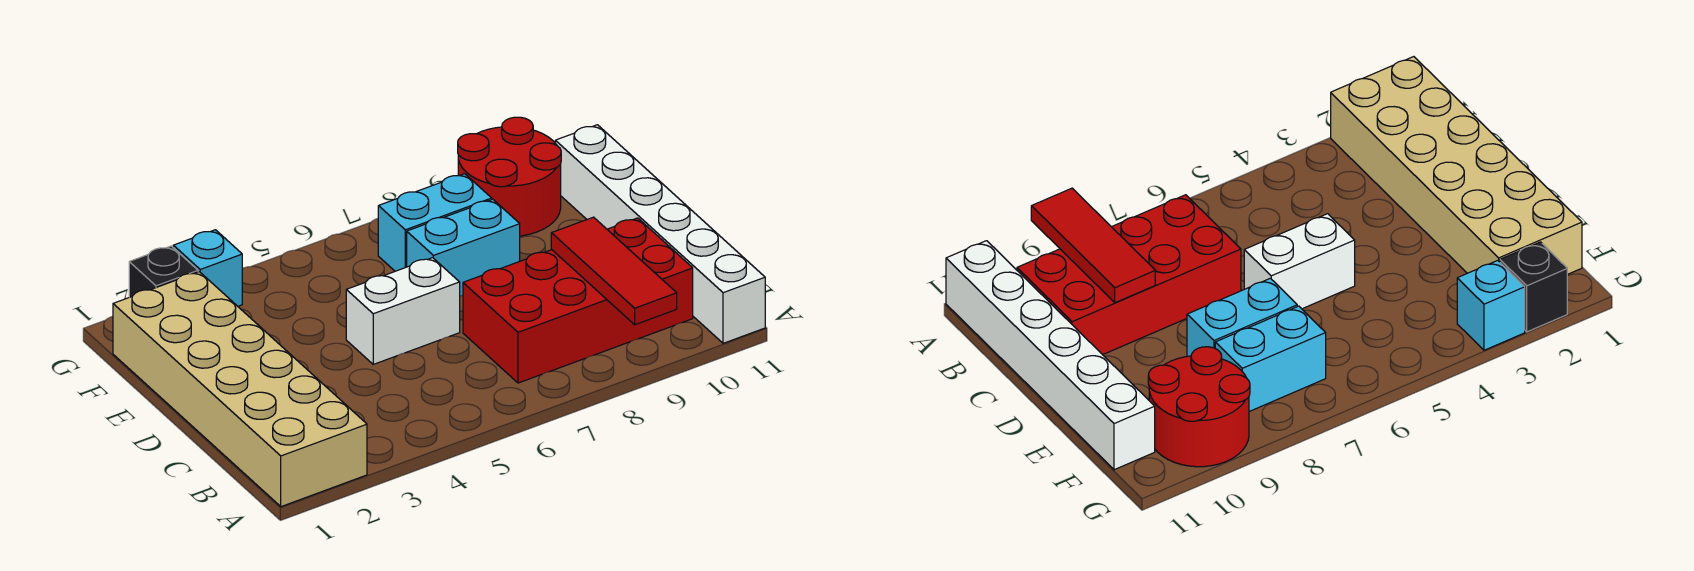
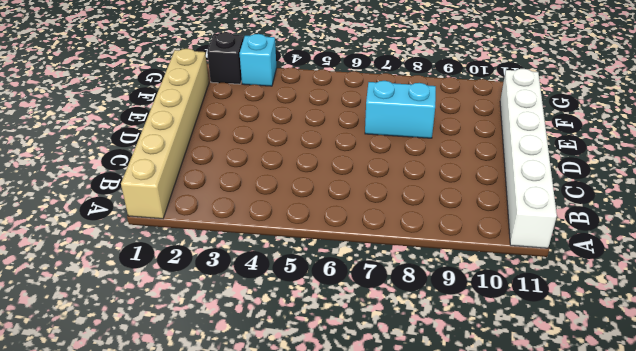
tan 1x6 brick [121,49,209,219] -> tan 2x6 brick [113,272,367,507]
none -> red 2x4 brick [463,218,693,383]
none -> white 1x2 brick [346,258,460,364]

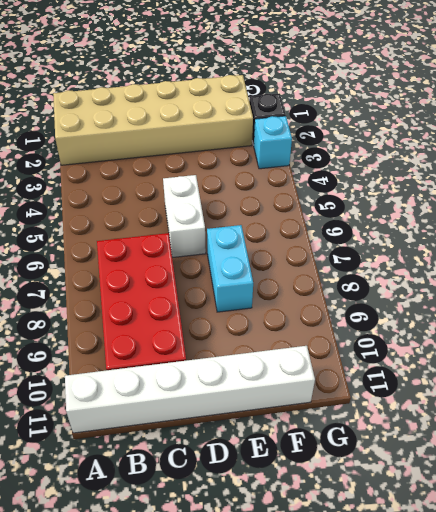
none -> cyan 1x2 brick [378,174,492,271]
none -> red 2x2 round brick [458,117,561,236]

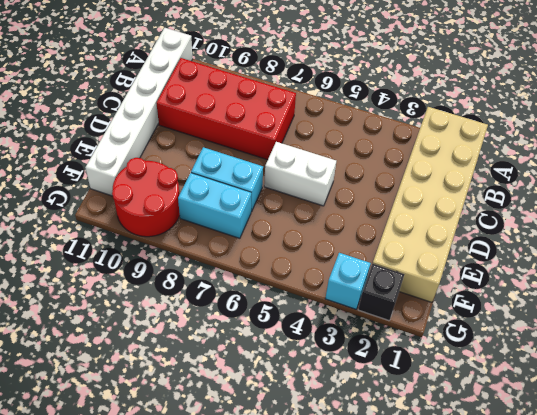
none -> red 1x3 tile [551,217,677,325]

